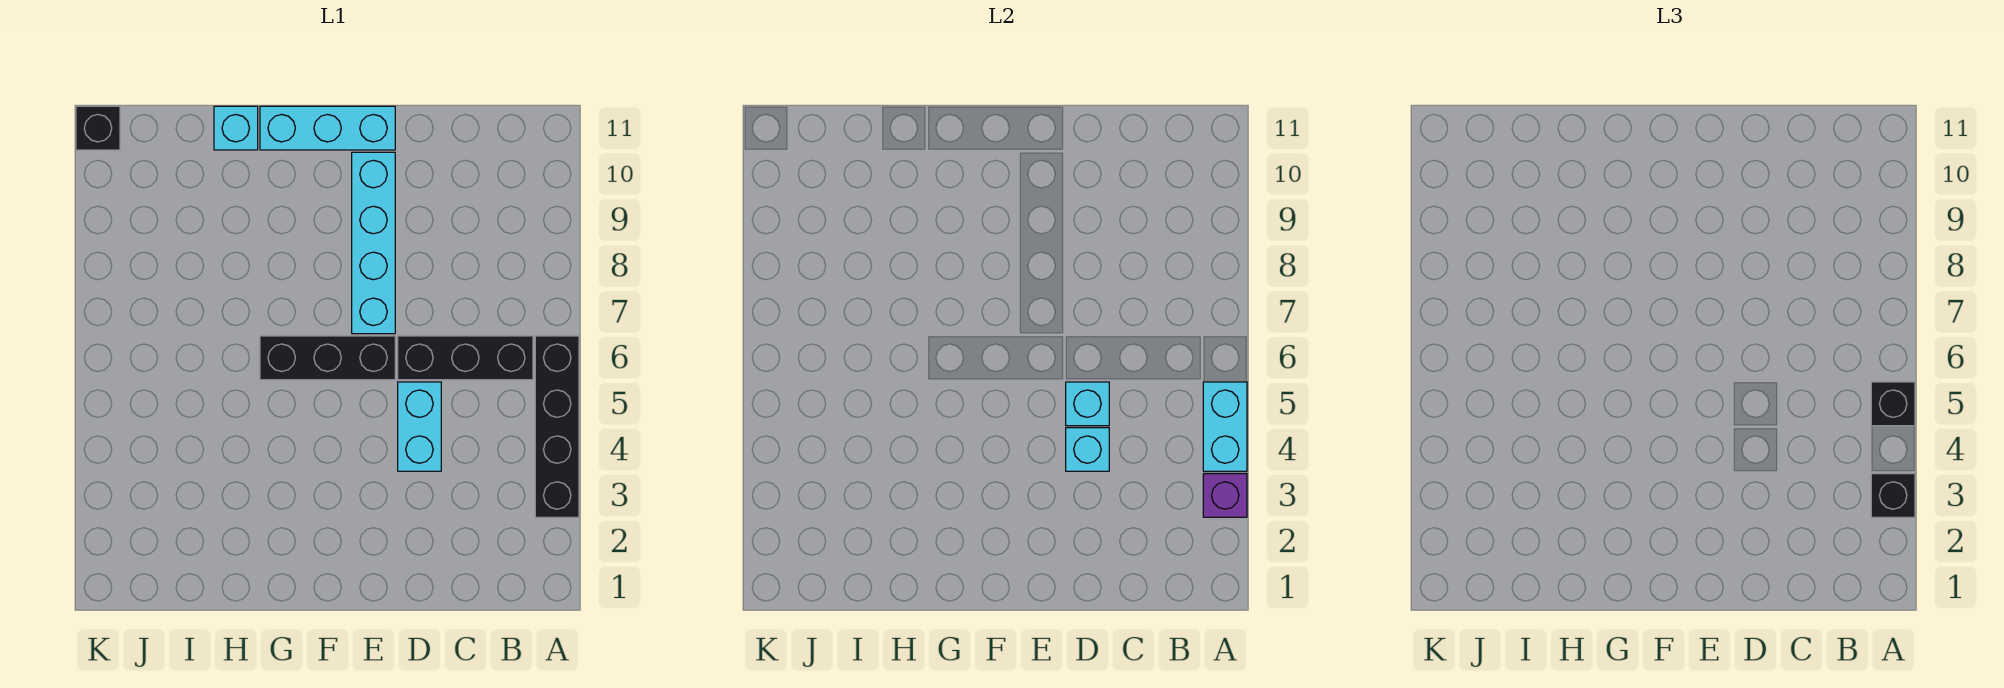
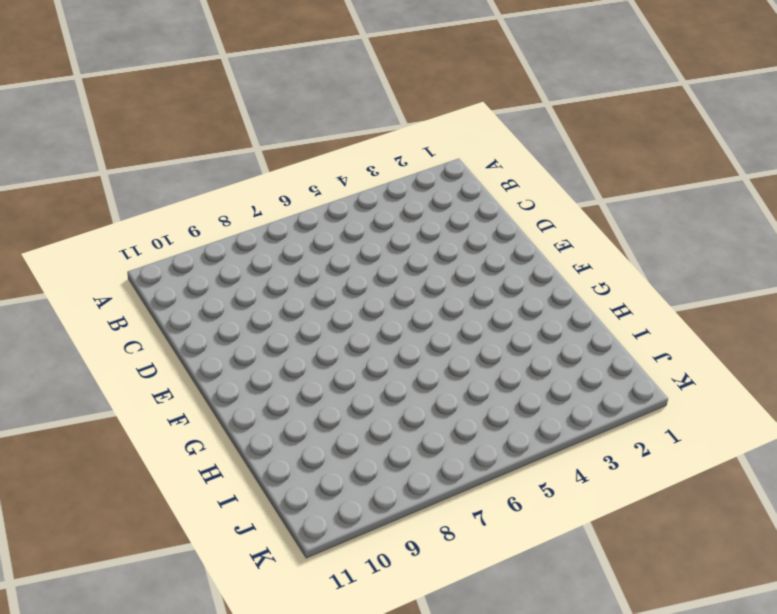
none -> black 1x4 brick [535,336,579,517]
none -> black 1x3 brick [398,336,533,380]
none -> cyan 1x2 brick [398,382,441,471]

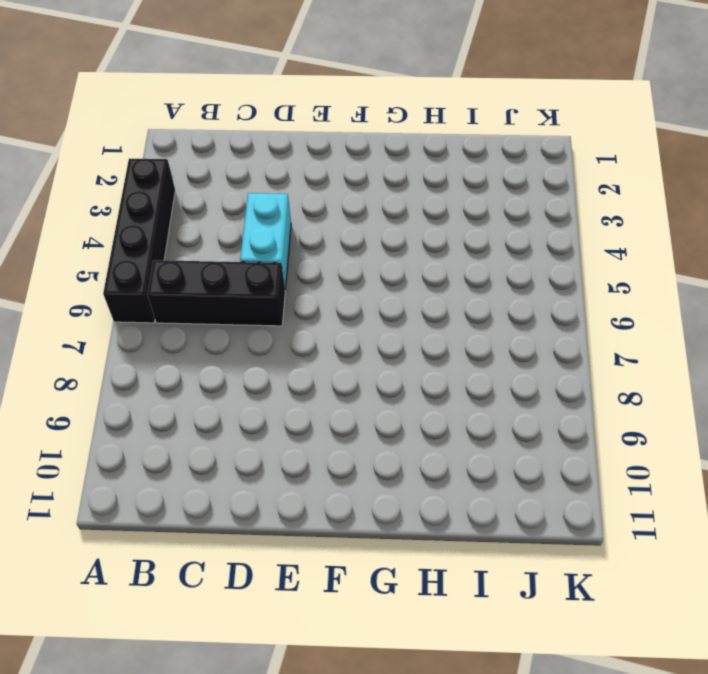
none -> black 1x3 brick [260,336,395,380]
none -> cyan 1x4 brick [352,152,395,334]
none -> cyan 1x3 brick [260,106,395,150]

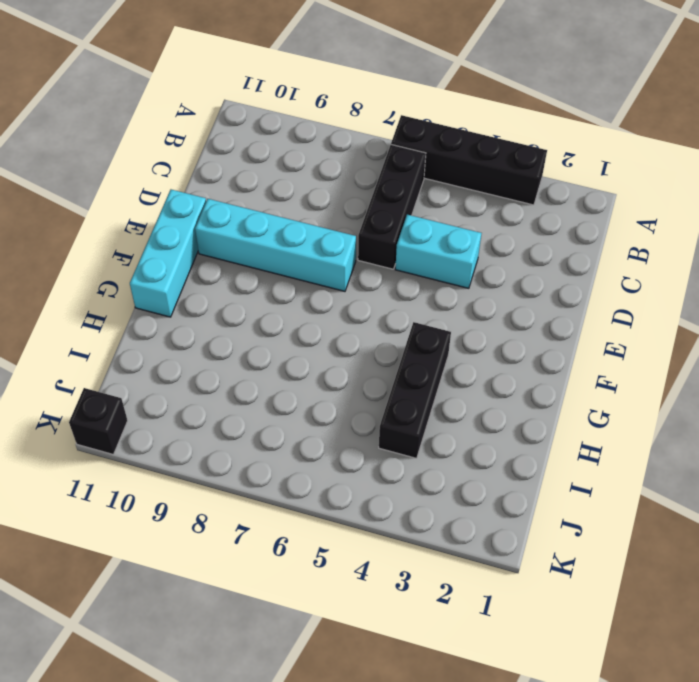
black 1x3 brick [379,322,451,458] -> black 1x3 brick moved to [260,336,395,380]
none -> cyan 1x1 brick [214,106,258,150]
none -> purple 1x1 brick [1203,474,1247,517]
none -> cyan 1x2 brick [1203,382,1247,471]

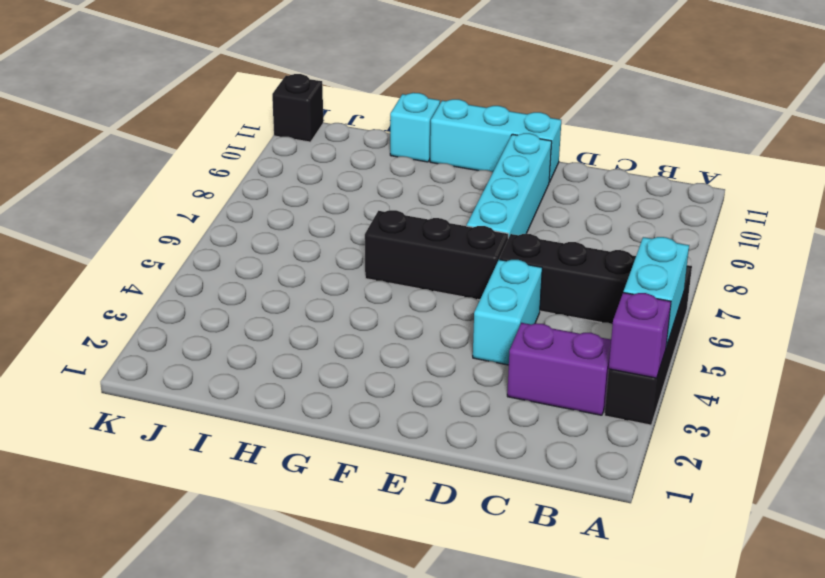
purple 1x2 brick [507,323,611,415] -> none
none -> cyan 1x1 brick [1066,428,1109,471]
none -> cyan 1x1 brick [1066,382,1109,426]
none -> black 1x1 brick [1871,474,1915,517]

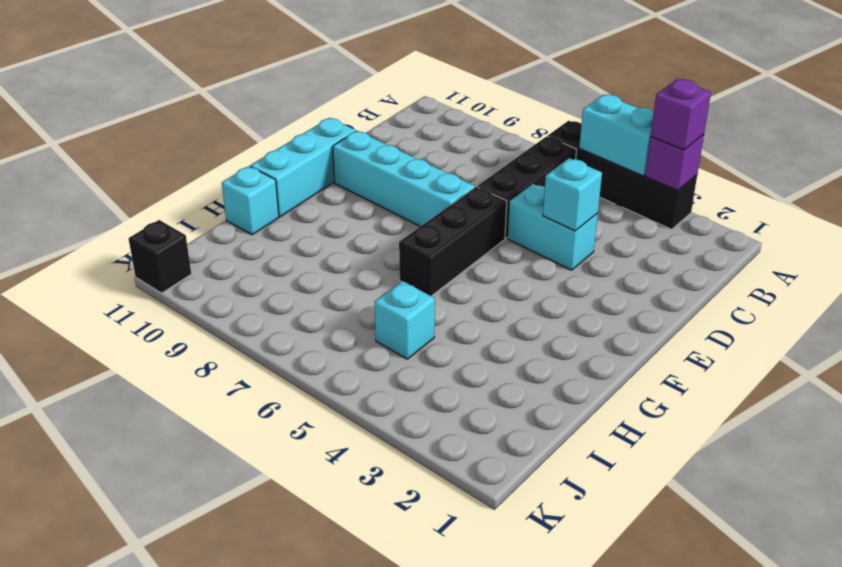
purple 1x1 brick [651,79,711,150] -> black 1x1 brick [1871,474,1915,517]
cyan 1x1 brick [375,281,435,359] -> cyan 1x1 brick moved to [1066,382,1109,426]
none -> black 1x1 brick [1871,382,1915,426]

